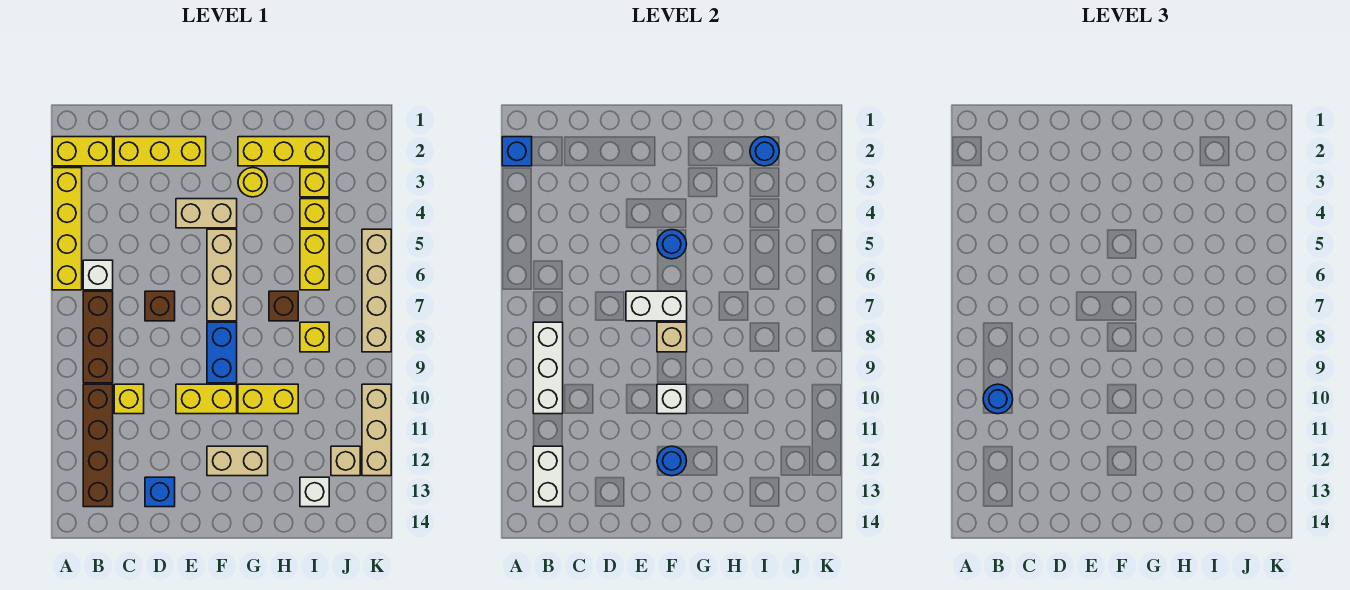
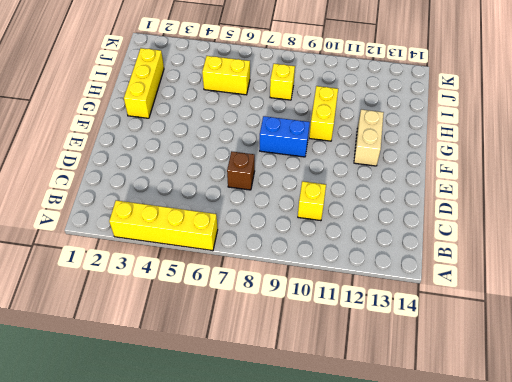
none -> yellow 1x2 brick [52,137,113,166]
none -> white 1x1 brick [83,260,113,290]
none -> brown 1x3 brick [83,291,113,383]
none -> brown 1x4 brick [83,384,113,507]

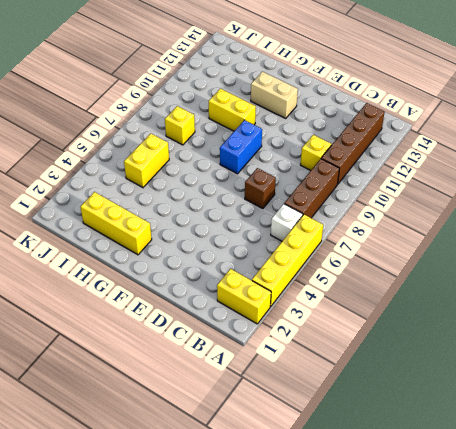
none -> yellow 1x3 brick [114,137,206,166]
none -> blue 1x1 brick [145,477,175,507]
none -> tan 1x2 brick [176,199,237,228]
none -> yellow 1x2 brick [176,384,237,414]

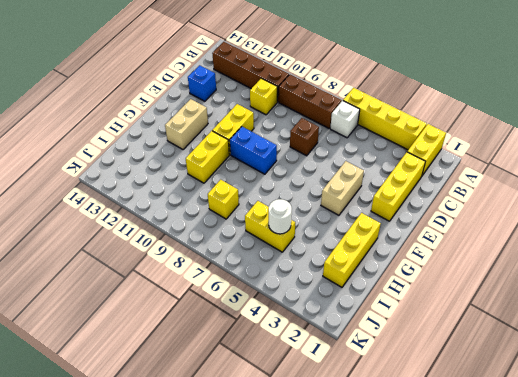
white 1x1 round brick [269,199,292,234] -> none
none -> tan 1x3 brick [207,229,237,321]
none -> yellow 1x1 round brick [238,168,267,197]
none -> brown 1x1 brick [269,291,298,321]
none -> yellow 1x1 brick [300,168,329,197]

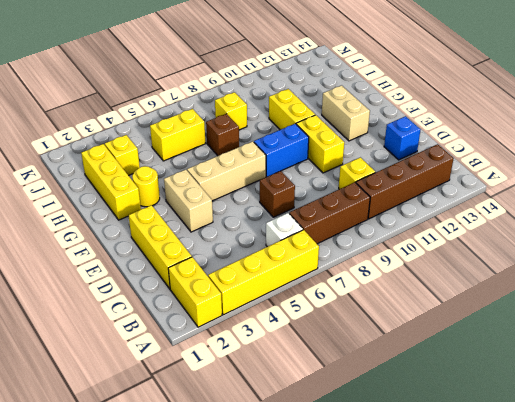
none -> yellow 1x1 brick [300,199,329,228]
none -> white 1x1 brick [300,477,329,507]
none -> tan 1x1 brick [331,446,360,476]
none -> tan 1x4 brick [362,229,391,352]

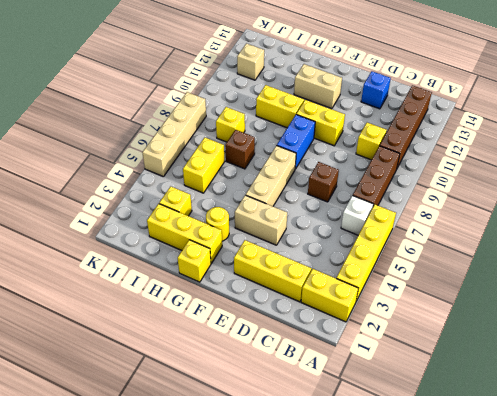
yellow 1x1 brick [178,240,211,282] -> yellow 1x1 brick moved to [300,199,329,228]
none -> white 1x1 brick [300,477,329,507]
none -> tan 1x3 brick [362,384,391,476]
none -> blue 1x1 brick [502,137,532,166]
none -> white 1x3 brick [533,322,563,414]

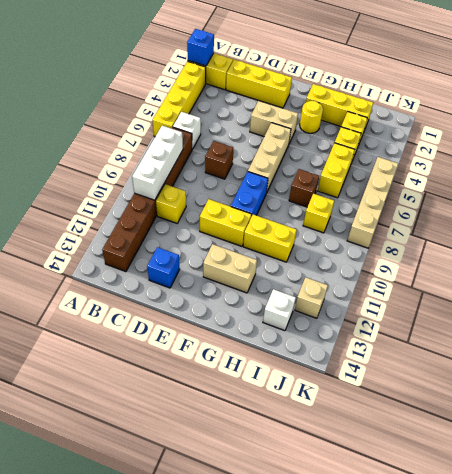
none -> tan 1x3 brick [362,384,391,476]
none -> white 1x2 brick [533,446,563,507]
none -> white 1x2 brick [626,291,687,321]
none -> blue 1x1 round brick [657,230,687,259]

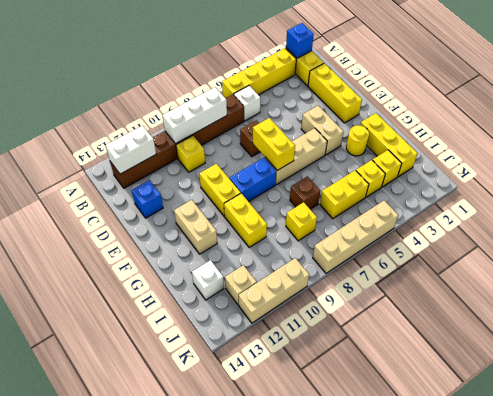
yellow 1x2 brick [253,118,295,170] -> white 1x2 brick [626,291,687,321]
none -> blue 1x1 round brick [657,230,687,259]
none -> tan 1x1 brick [657,322,687,352]
none -> white 1x1 brick [657,384,687,414]
none -> blue 1x1 round brick [657,446,686,476]

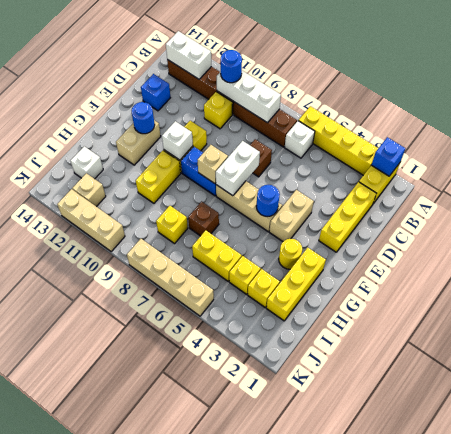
none -> blue 1x1 round brick [750,137,779,166]

